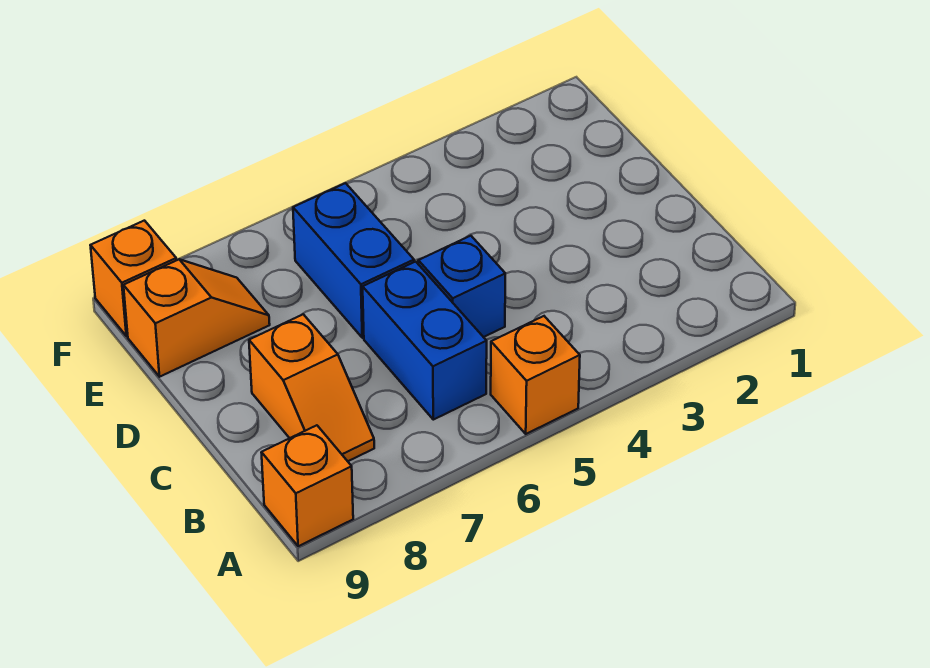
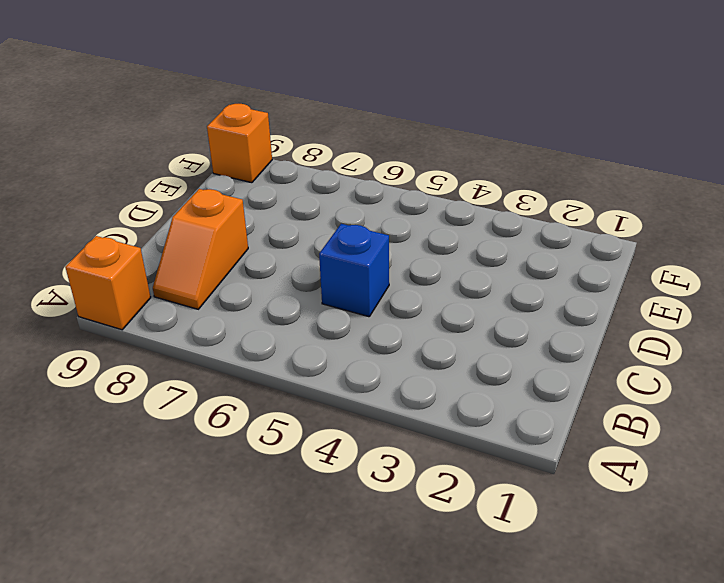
none -> orange 1x1 brick [491,316,580,434]
none -> blue 1x2 brick [363,262,487,420]

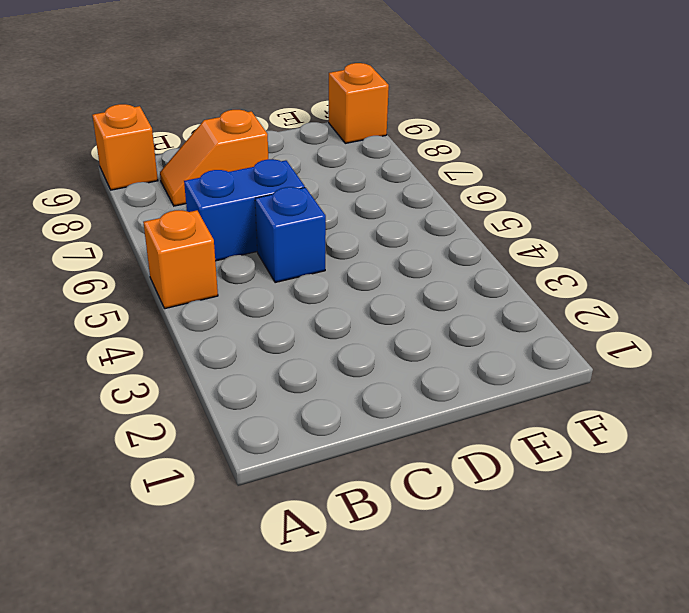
none -> blue 1x2 brick [293,183,414,338]
none -> orange 1x2 slope [123,259,270,377]

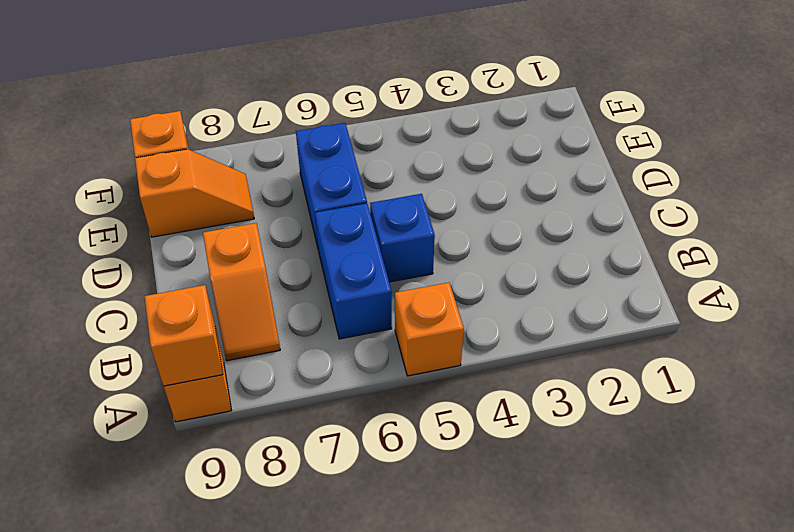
orange 1x1 brick [145,285,223,386] -> none

